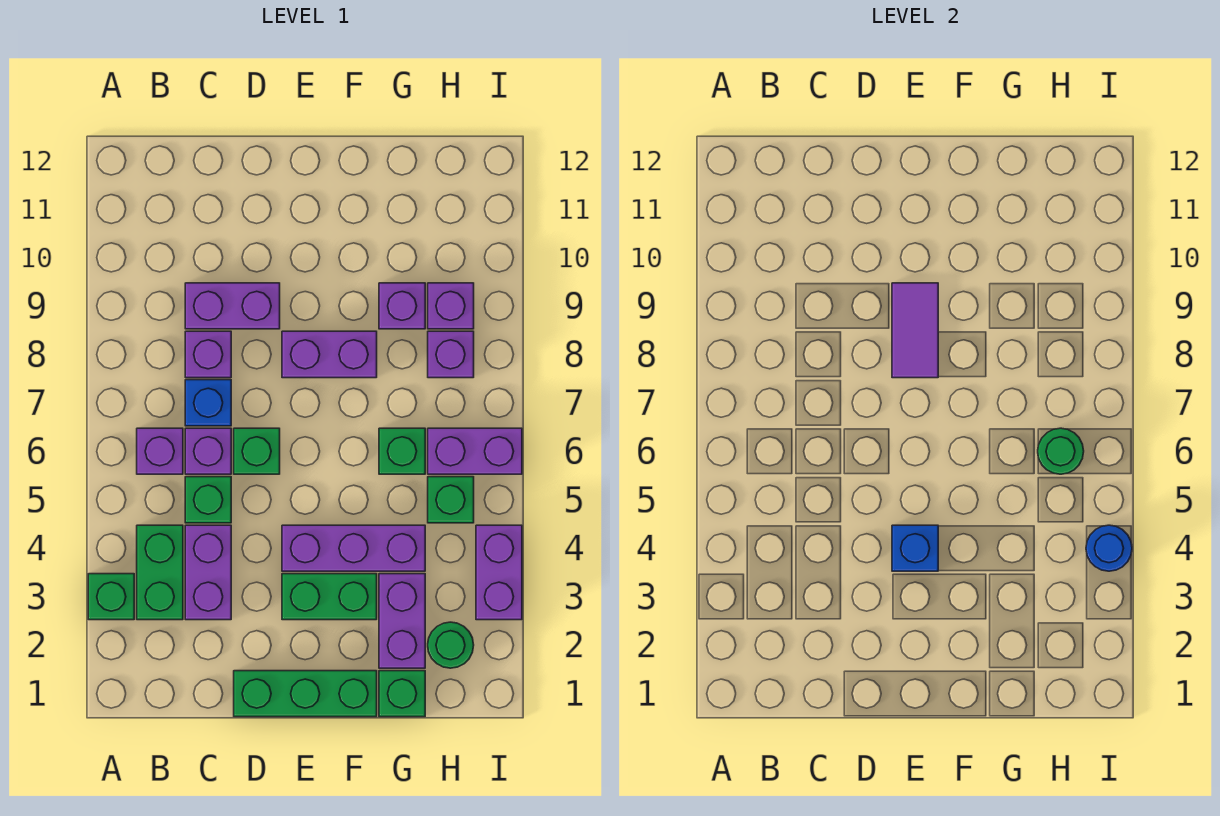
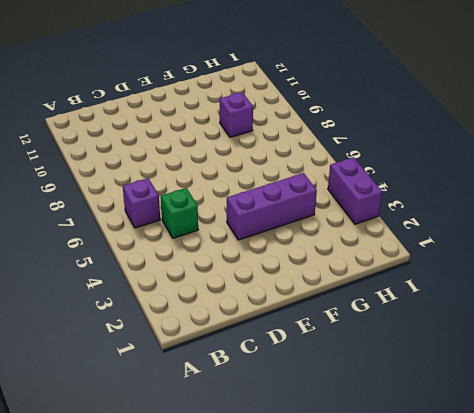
none -> green 1x1 brick [88,574,134,620]
none -> green 1x2 brick [137,525,183,620]
none -> purple 1x2 brick [185,525,231,620]

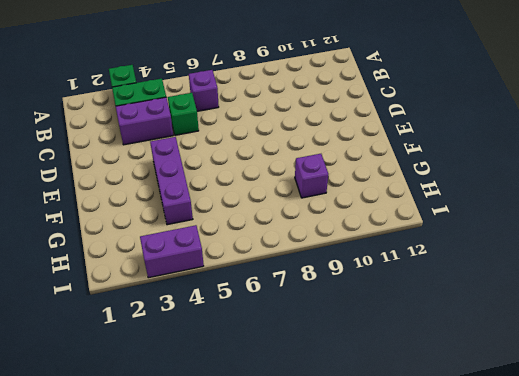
none -> purple 1x1 brick [185,428,231,474]
none -> blue 1x1 brick [185,380,231,426]
none -> purple 1x1 brick [185,331,231,378]

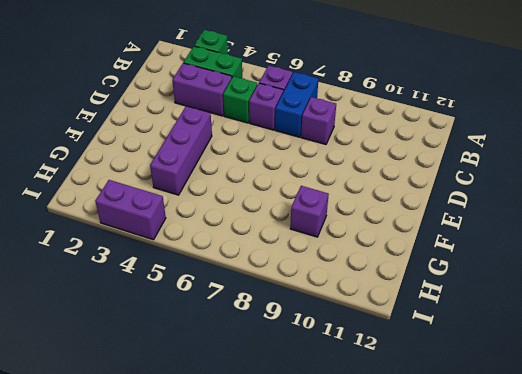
blue 1x2 brick [275,72,318,137] -> blue 1x1 brick [185,380,231,426]
none -> purple 1x2 brick [185,283,280,329]
none -> green 1x3 brick [234,671,377,717]
none -> green 1x1 brick [234,428,280,474]

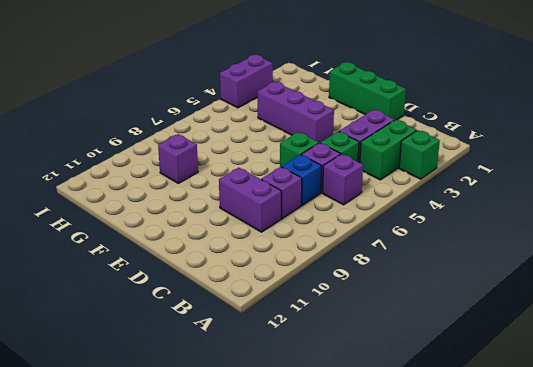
none -> green 1x2 brick [282,574,377,620]
none -> purple 1x2 brick [282,331,377,378]
none -> green 1x1 brick [379,671,425,717]

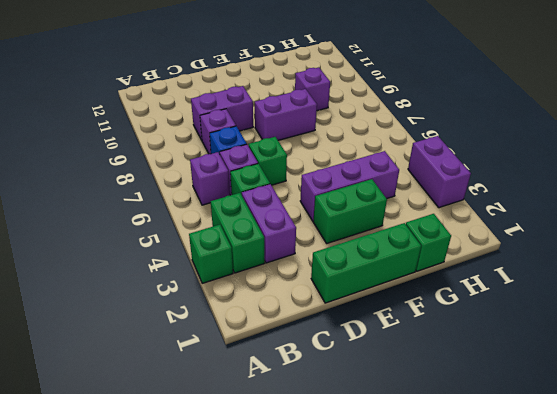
none -> purple 1x2 brick [379,574,425,668]
none -> green 1x1 brick [379,428,425,474]
none -> green 1x1 round brick [428,622,474,668]

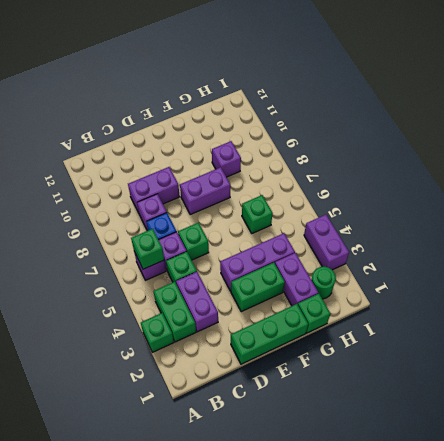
green 1x1 brick [131,229,164,269] -> green 1x1 brick moved to [428,477,474,523]
none -> purple 1x2 brick [428,428,522,474]
none -> purple 1x1 brick [428,331,474,378]
none -> purple 1x1 brick [428,283,474,329]

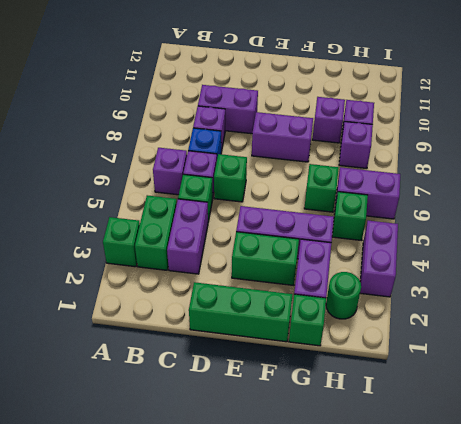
none -> blue 1x1 brick [892,525,938,571]
none -> purple 1x2 tile [892,283,938,378]
none -> green 1x1 round brick [1038,428,1084,474]

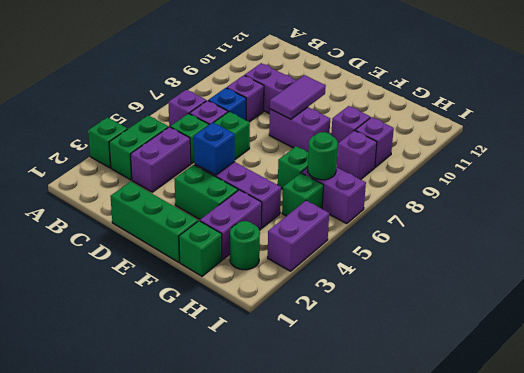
none -> blue 1x1 round brick [1086,525,1132,571]

